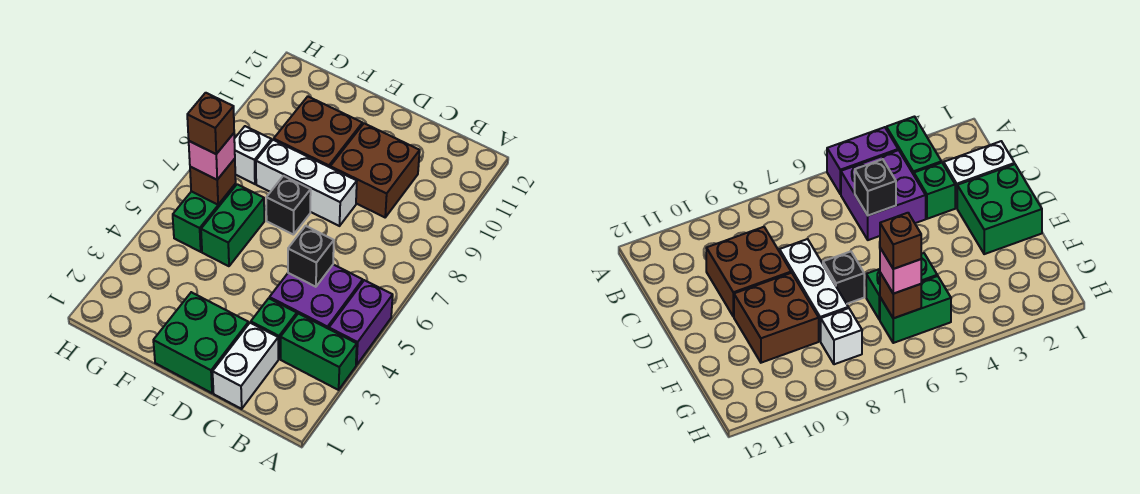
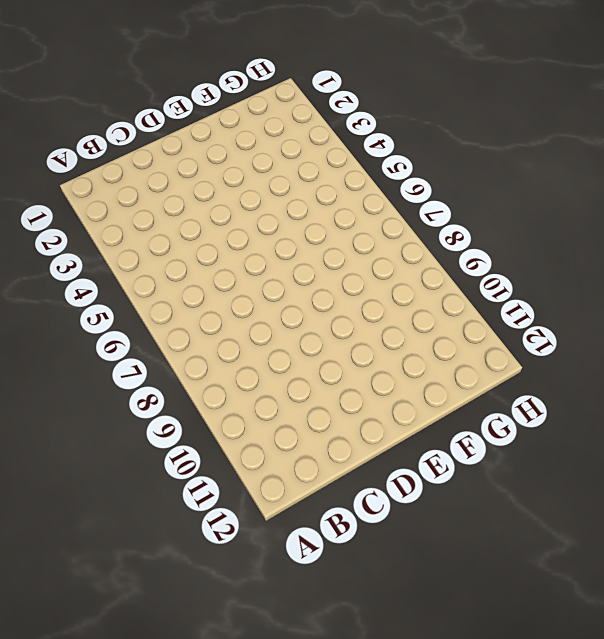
none -> green 1x2 brick [281,313,357,390]
none -> purple 1x2 brick [329,280,393,365]
none -> purple 2x2 brick [269,265,363,329]

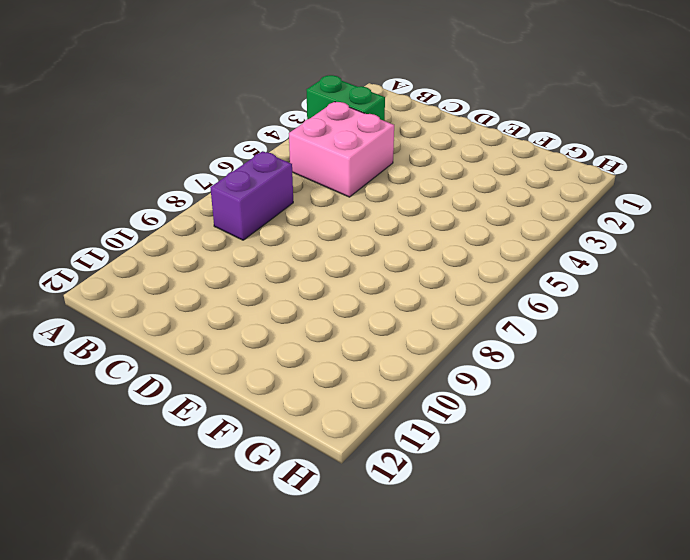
pink 2x2 brick [289,102,394,197] -> purple 2x2 brick [269,265,363,329]
purple 1x2 brick [210,151,293,240] -> purple 1x2 brick moved to [329,280,393,365]
none -> white 1x2 brick [213,323,278,409]
none -> green 1x1 brick [251,298,297,359]
none -> brown 2x2 brick [330,123,420,217]

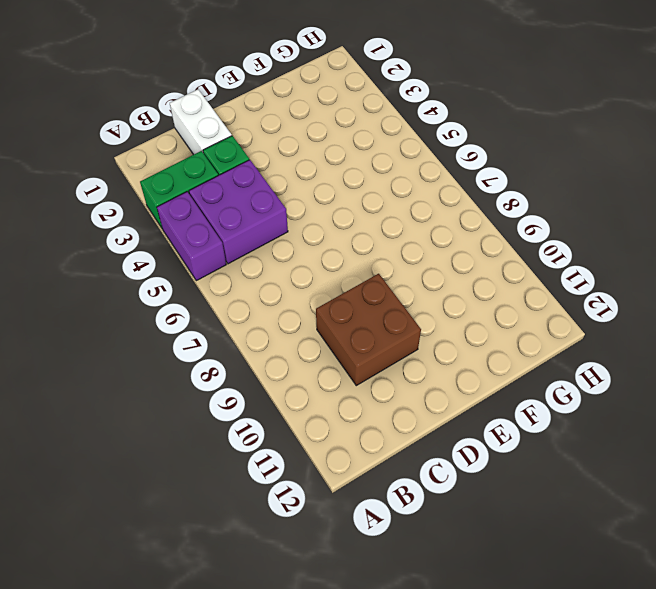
none -> green 2x2 brick [153,292,248,393]
none -> white 1x3 brick [256,140,357,226]
none -> black 1x1 brick [266,176,311,235]

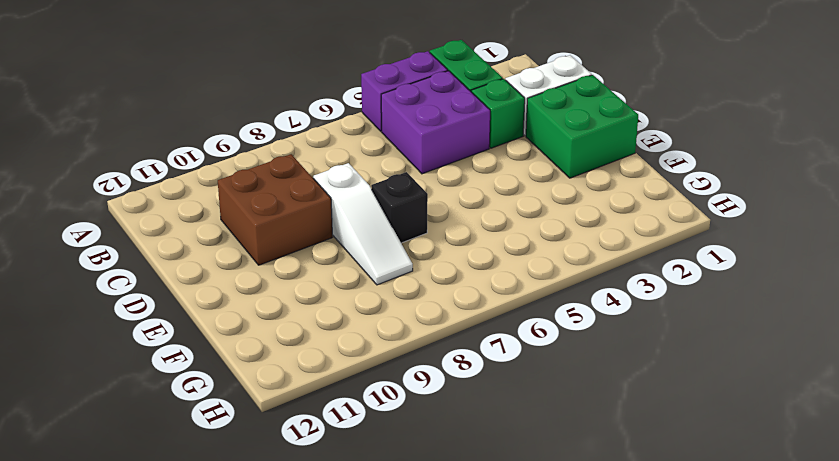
white 1x3 slope [313,163,413,285] -> white 1x3 brick [256,140,357,226]
none -> brown 2x2 brick [274,97,363,167]
none -> green 1x2 brick [201,184,264,266]
none -> green 1x2 brick [173,184,236,252]

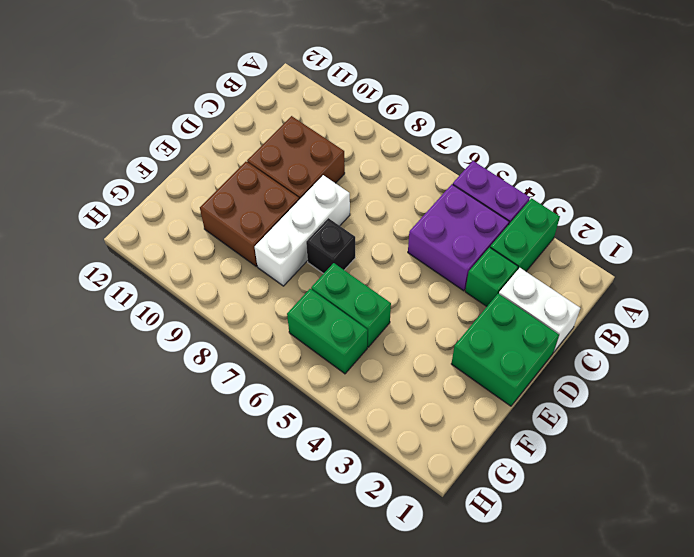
none -> white 1x1 brick [234,126,271,184]
none -> black 1x1 brick [288,226,334,287]
none -> brown 1x1 brick [190,159,236,205]

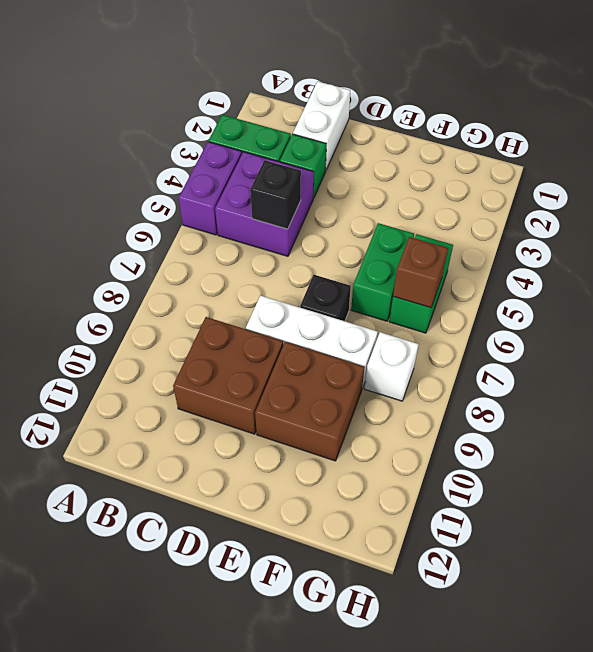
none -> green 2x2 brick [153,292,248,393]
none -> pink 1x1 brick [189,133,235,180]
none -> brown 1x1 brick [187,93,234,154]

